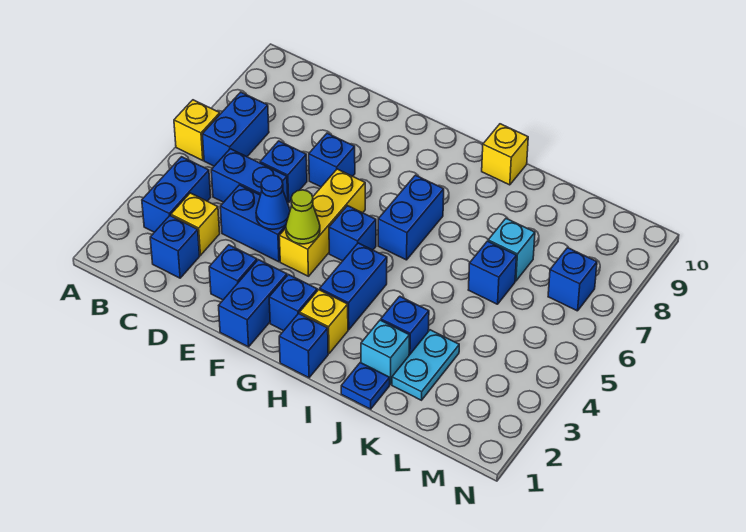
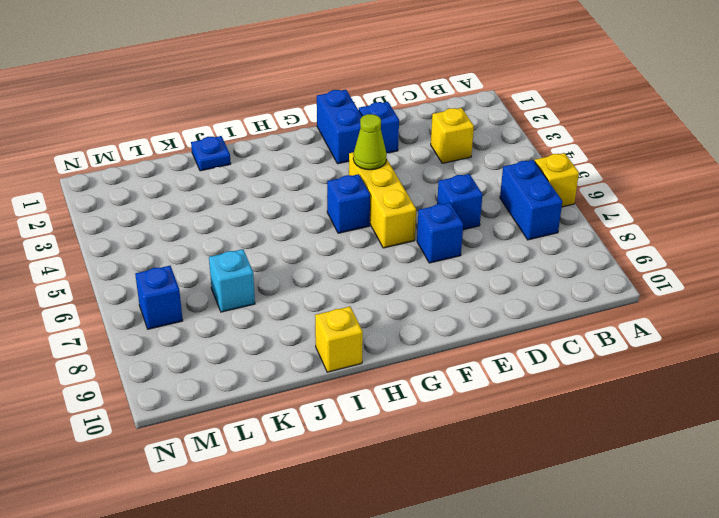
none -> blue 1x2 brick [142,157,211,232]
none -> blue 1x1 brick [150,216,200,278]
none -> blue 1x2 brick [211,149,288,203]

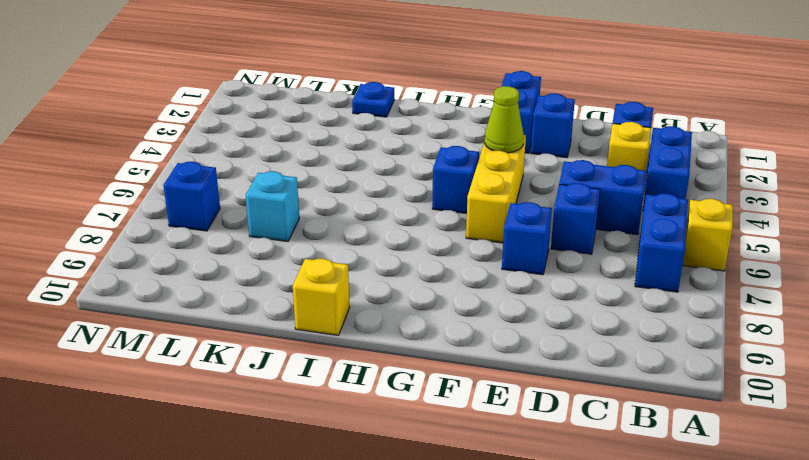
none -> blue 1x2 brick [220,185,286,262]
none -> blue 1x1 brick [269,275,317,331]
none -> blue 1x1 brick [279,313,328,378]

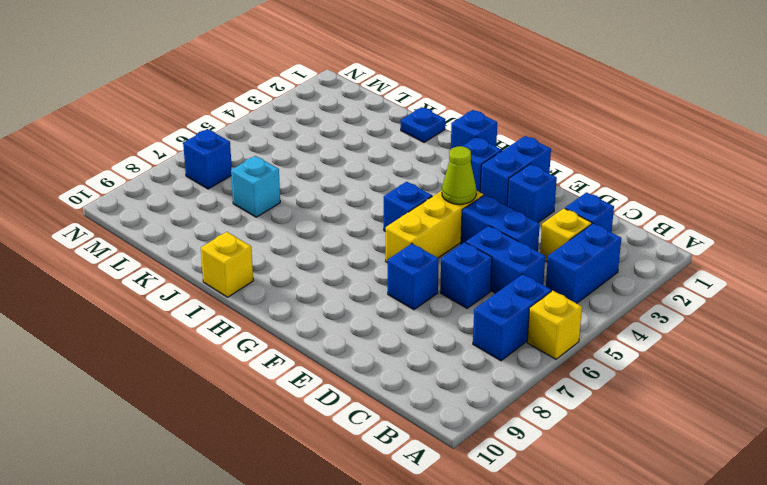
none -> yellow 1x1 brick [300,290,348,353]
none -> blue 1x2 brick [320,243,387,330]
none -> blue 1x2 brick [378,175,444,260]

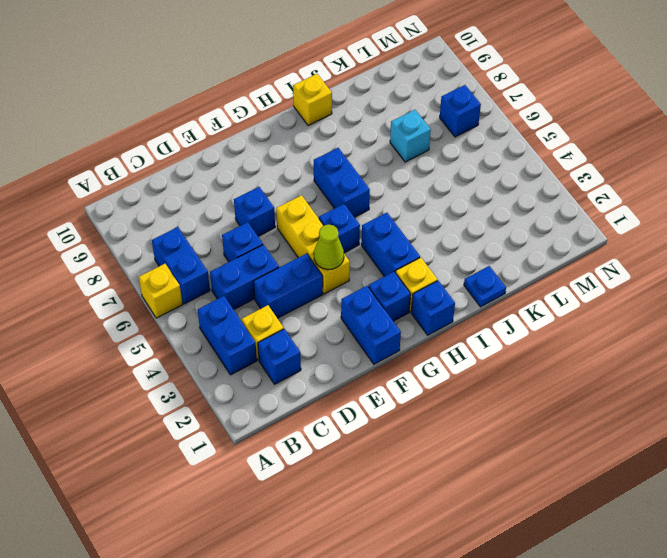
none -> blue 1x1 brick [209,245,257,300]
none -> cyan 1x1 brick [361,320,409,384]
none -> blue 1x1 brick [381,296,429,355]

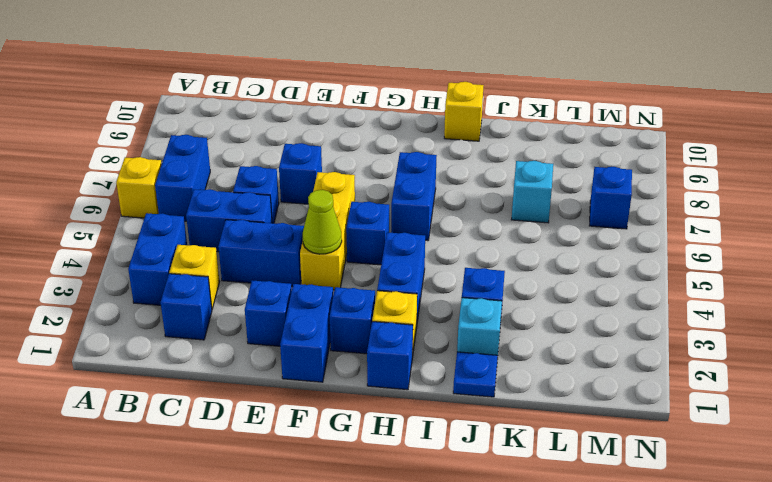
none -> cyan 1x2 plate [392,330,459,400]
none -> blue 1x1 brick [468,241,517,304]
none -> blue 1x1 cone [256,175,290,229]

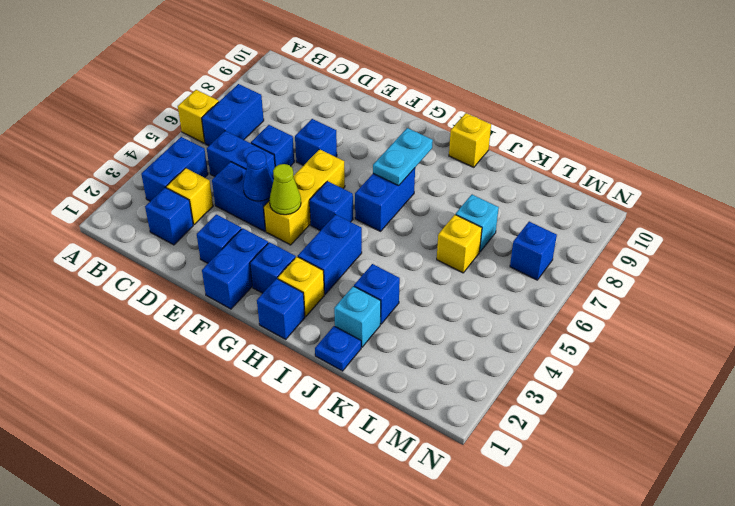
cyan 1x2 plate [373,128,433,186] -> cyan 1x2 plate moved to [392,330,459,400]
yellow 1x1 brick [437,215,482,273] -> blue 1x1 brick [468,241,517,304]

